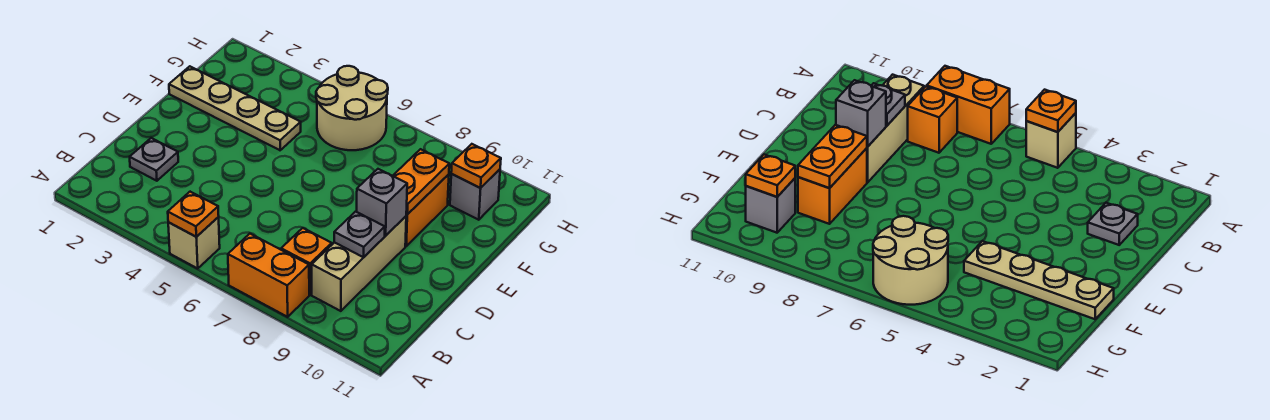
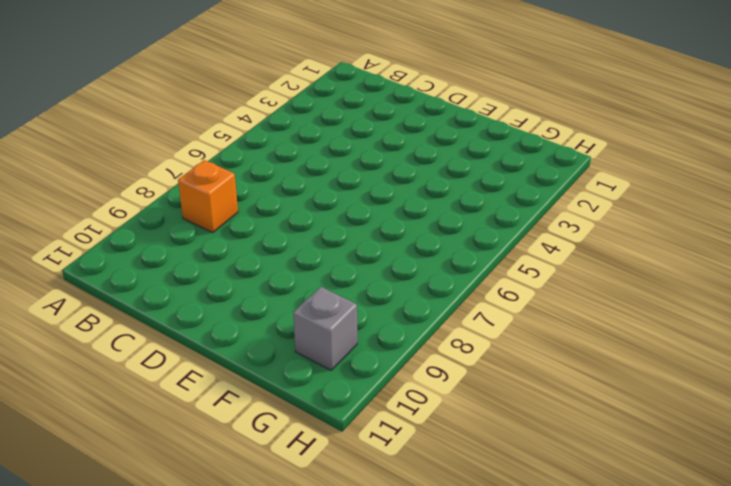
none -> tan 1x1 brick [168,217,220,268]
none -> orange 1x2 brick [228,234,309,317]
none -> tan 1x3 brick [312,216,406,311]

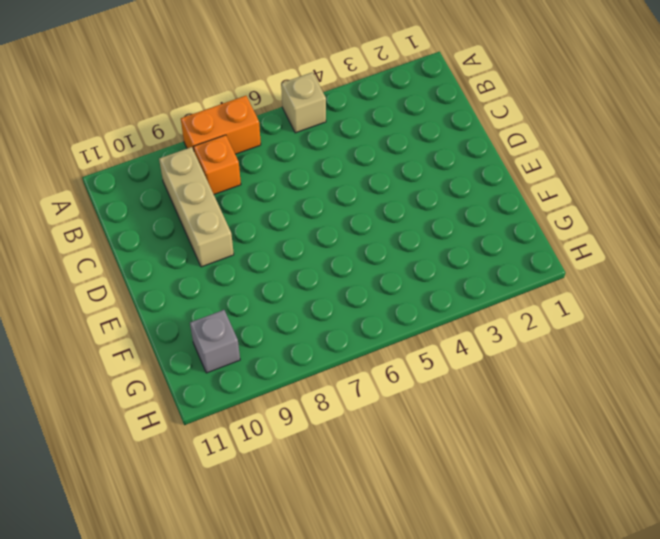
none -> grey 1x1 plate [130,138,178,181]
none -> orange 1x2 brick [405,174,449,246]
none -> tan 1x4 plate [169,66,301,150]

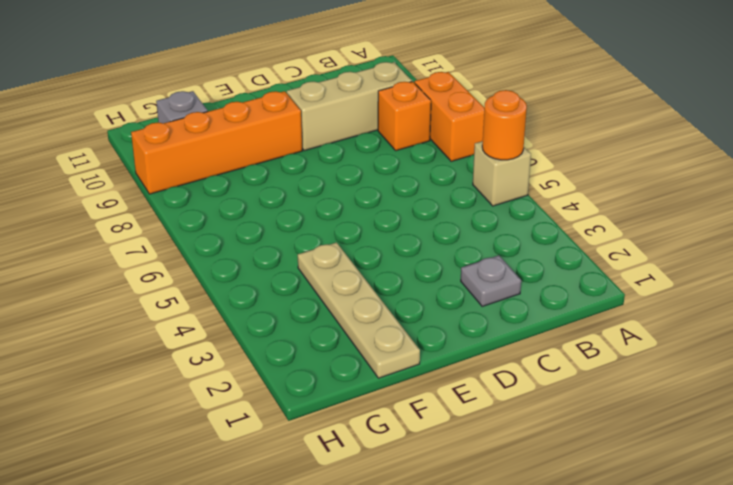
orange 1x1 round brick [482,90,527,160] -> orange 1x1 plate [168,192,219,237]
orange 1x4 brick [131,91,302,194] -> orange 1x2 brick [405,174,449,246]
none -> tan 2x2 round brick [316,66,388,150]
none -> grey 1x1 plate [334,212,385,257]
none -> grey 1x1 brick [357,169,407,236]

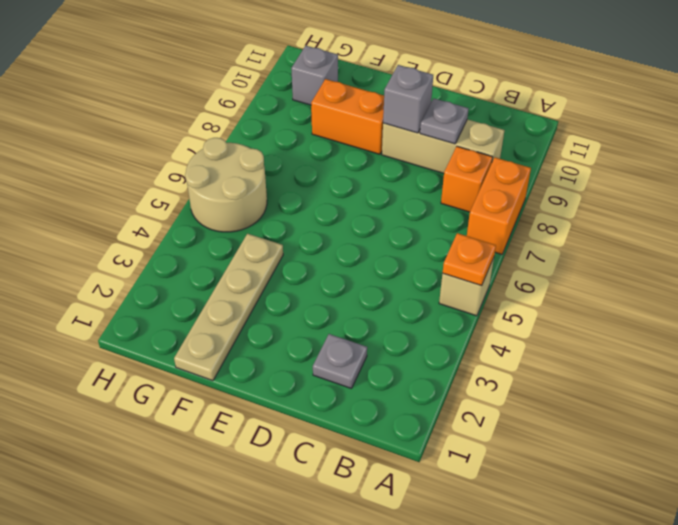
none -> orange 1x2 plate [393,149,449,214]
none -> orange 1x1 plate [451,144,501,188]

